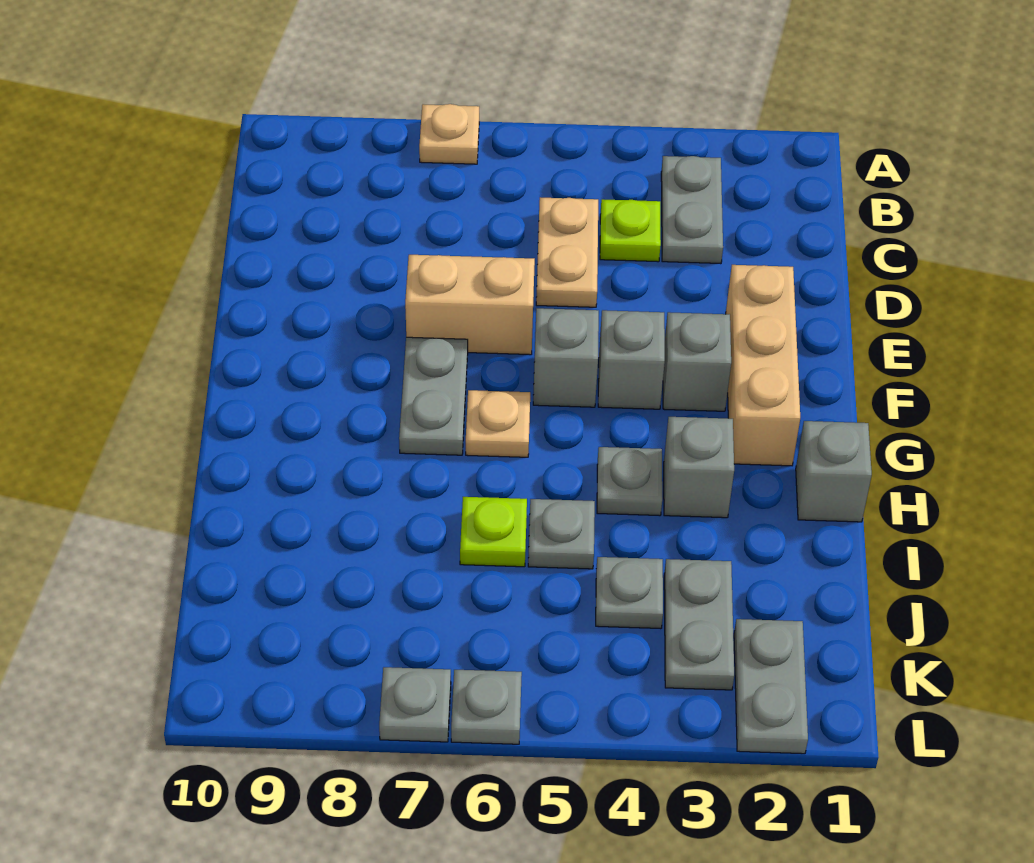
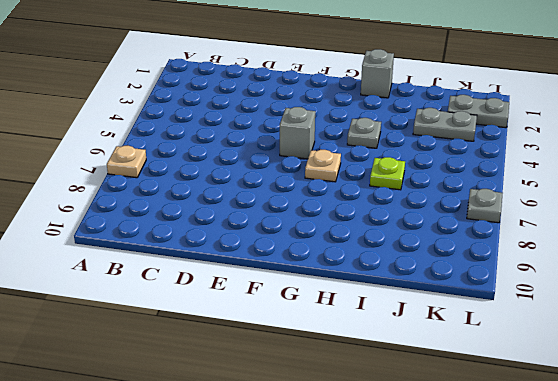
none -> grey 1x2 plate [661,156,723,264]
none -> lime 1x1 plate [600,199,661,262]
none -> tan 1x2 plate [536,197,598,307]

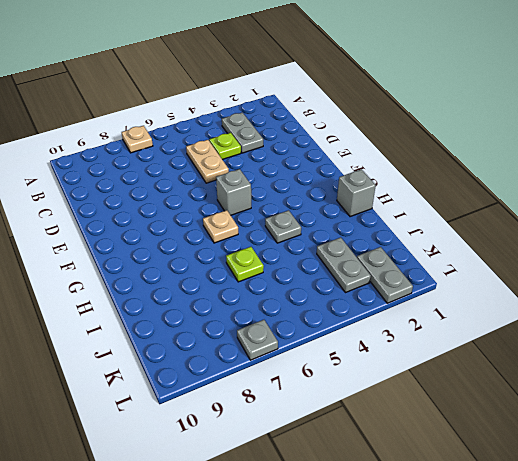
none -> tan 1x3 brick [726,265,800,466]
none -> tan 1x2 brick [405,255,535,355]
none -> grey 1x1 brick [663,312,731,411]

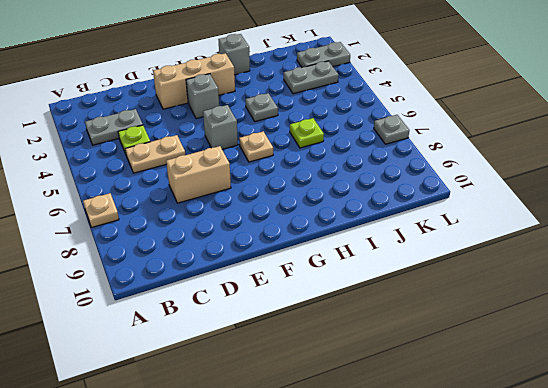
tan 1x2 brick [166,146,231,203] -> tan 1x2 brick turned to [405,255,535,355]
none -> grey 1x1 brick [598,310,665,409]
none -> grey 1x2 plate [399,337,468,455]
none -> grey 1x1 brick [664,417,734,518]

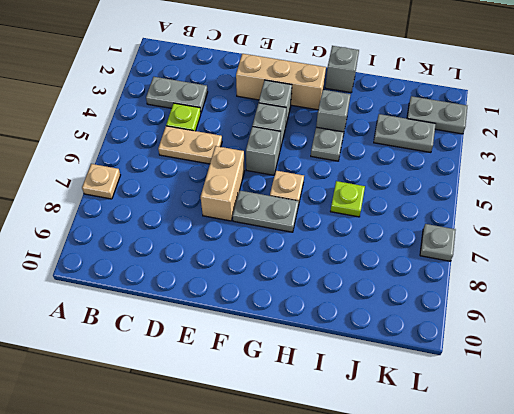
none -> grey 1x1 plate [528,499,595,569]
none -> grey 1x1 plate [596,557,663,629]
none -> grey 1x1 plate [451,670,522,744]

